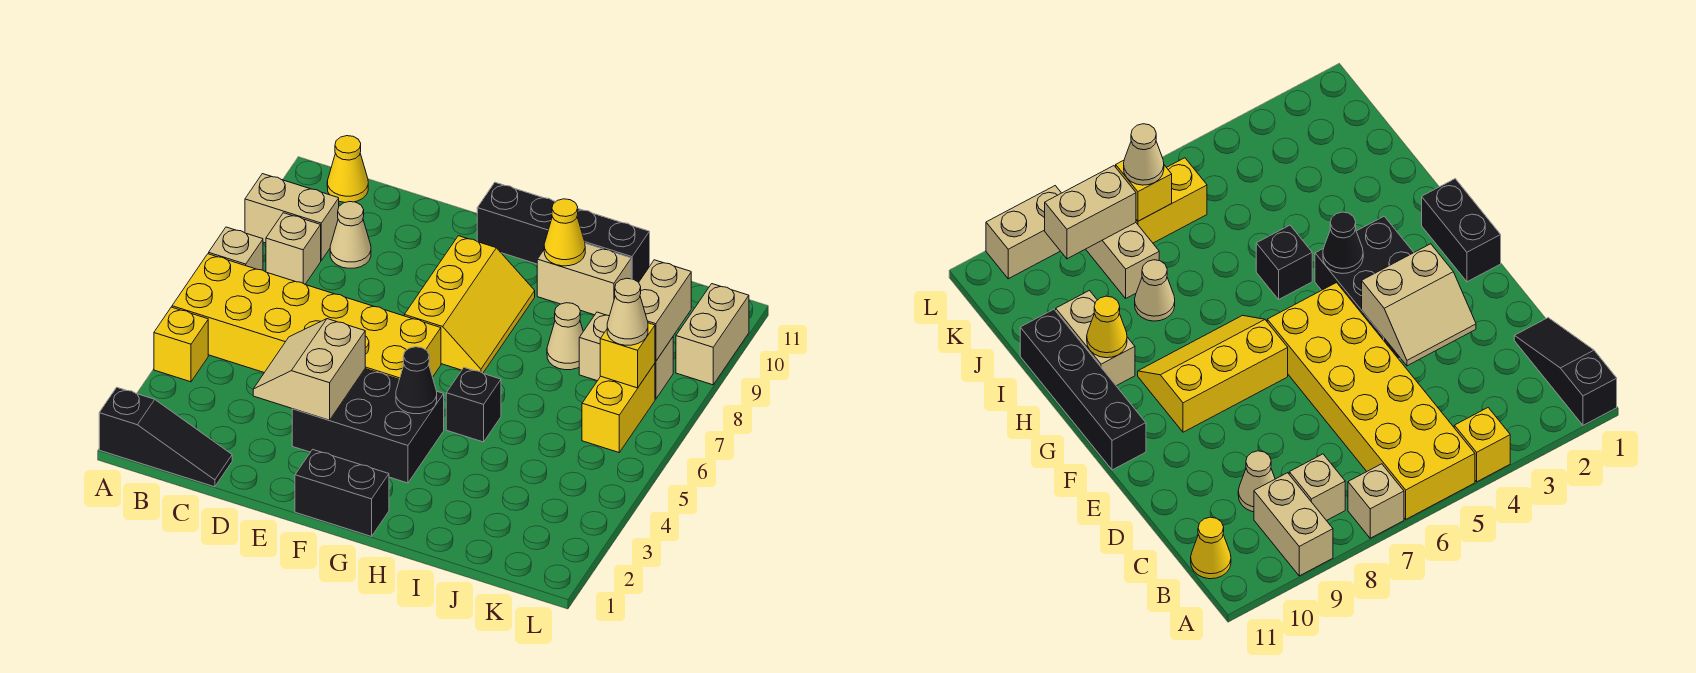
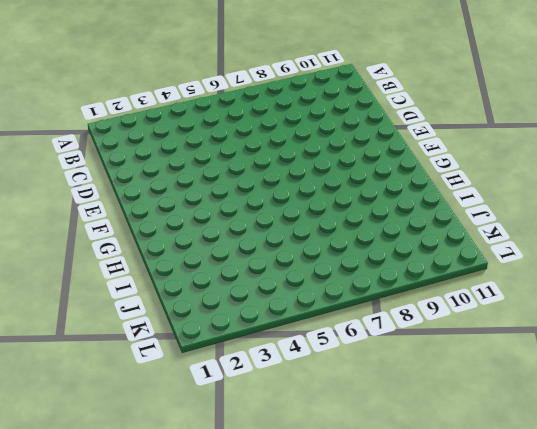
none -> black 1x3 slope [99,387,232,487]
none -> yellow 1x1 brick [154,307,208,382]
none -> yellow 2x6 brick [172,254,441,379]

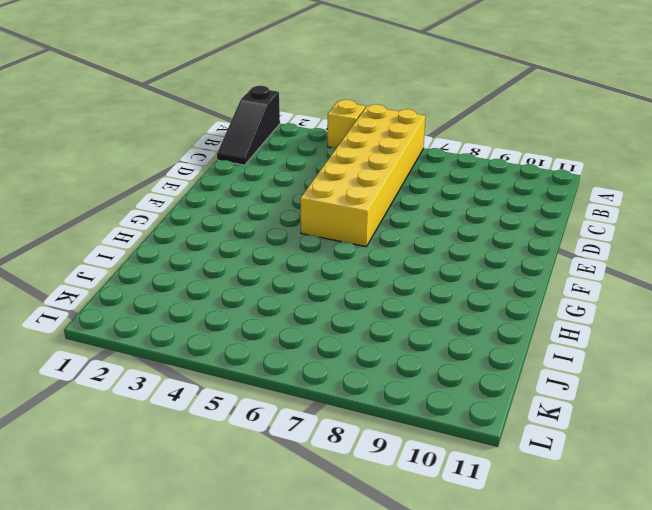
none -> tan 1x1 brick [209,227,263,270]
none -> tan 1x2 brick [245,174,339,260]
none -> tan 1x1 brick [266,213,321,284]

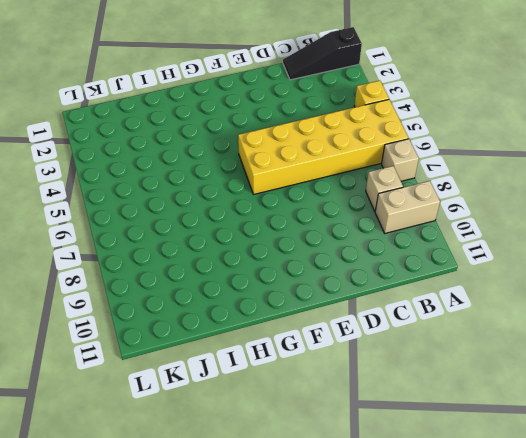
none -> yellow 1x1 cone [327,136,368,203]
none -> tan 1x1 cone [330,202,371,268]
none -> black 2x3 brick [292,369,444,483]

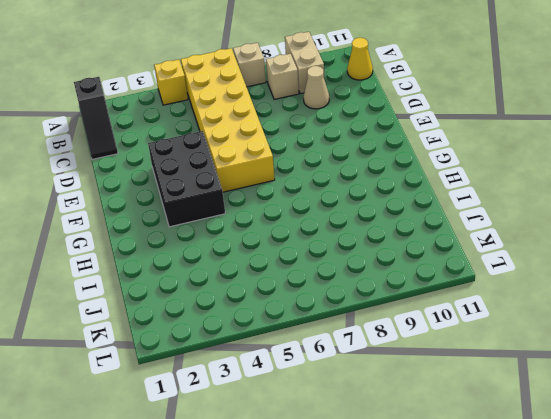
none -> black 1x2 brick [295,449,389,536]
none -> yellow 2x3 slope [404,236,535,373]
none -> black 1x4 brick [477,182,650,282]

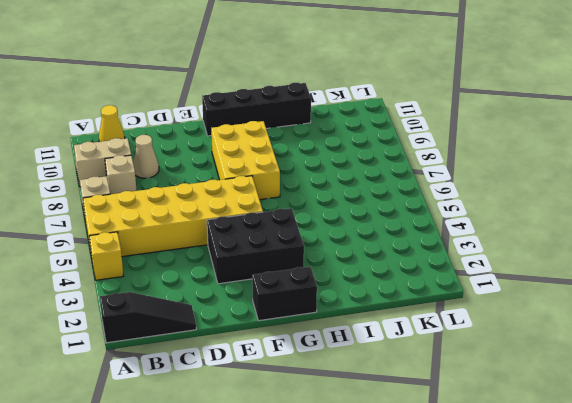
yellow 2x3 brick [211,121,280,200] -> yellow 2x3 slope [404,236,535,373]
none -> black 1x1 brick [446,368,501,442]
none -> tan 1x2 brick [537,243,631,316]
none -> tan 1x1 cone [547,303,583,370]

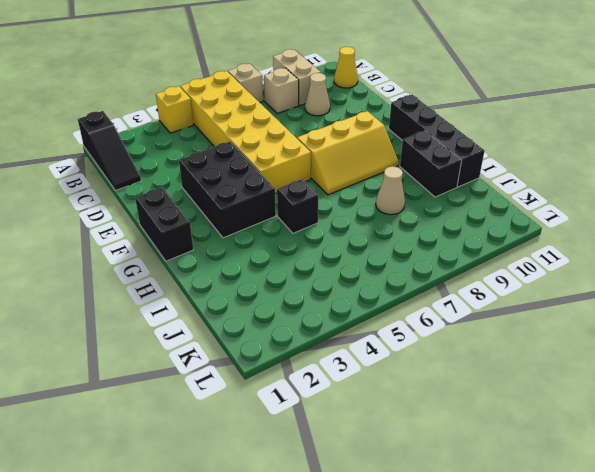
black 1x2 brick [400,131,462,197] -> tan 1x2 brick [537,243,631,316]
none -> tan 1x2 brick [579,312,673,399]
none -> yellow 1x2 brick [582,364,655,452]
none -> tan 1x2 brick [676,284,749,385]

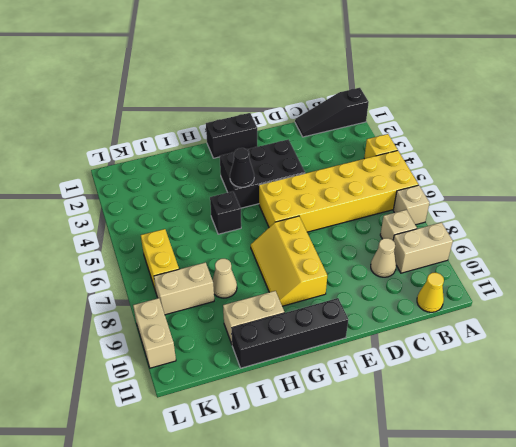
none -> tan 2x2 slope [253,319,365,420]
none -> yellow 1x1 cone [544,199,585,266]
none -> yellow 1x1 brick [600,323,655,388]

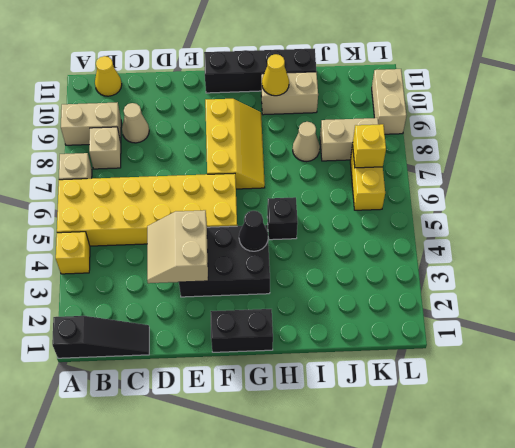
none -> tan 1x2 brick [639,260,691,361]
none -> tan 1x1 cone [607,278,648,345]

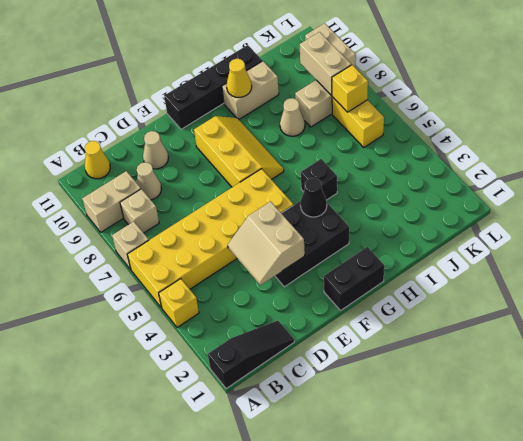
tan 1x1 cone [143,131,168,169] -> tan 1x1 cone moved to [607,278,648,345]

